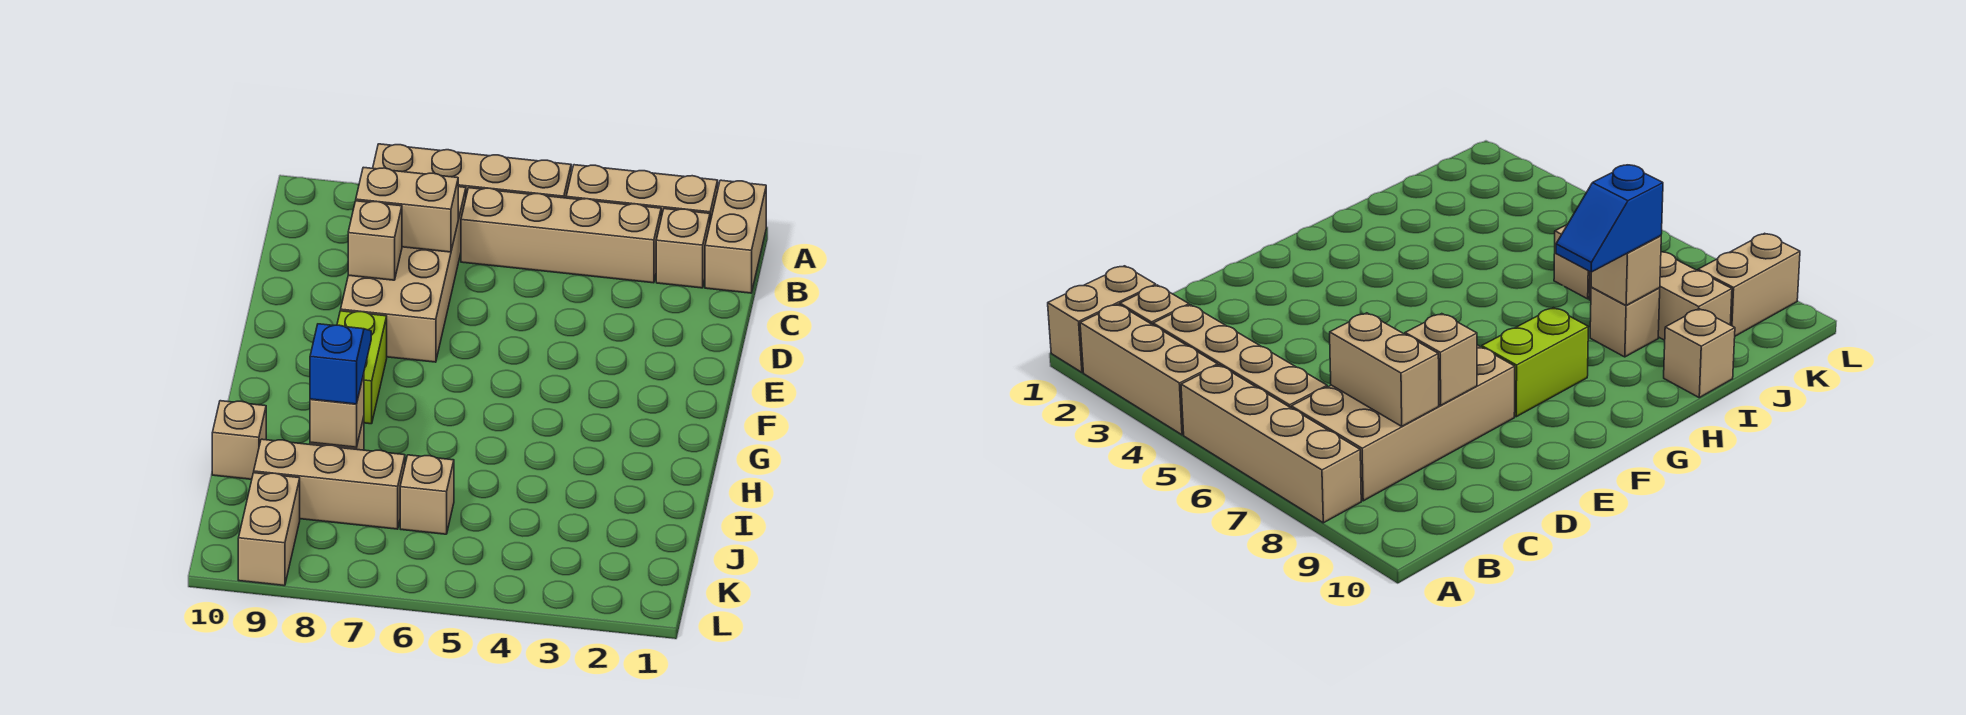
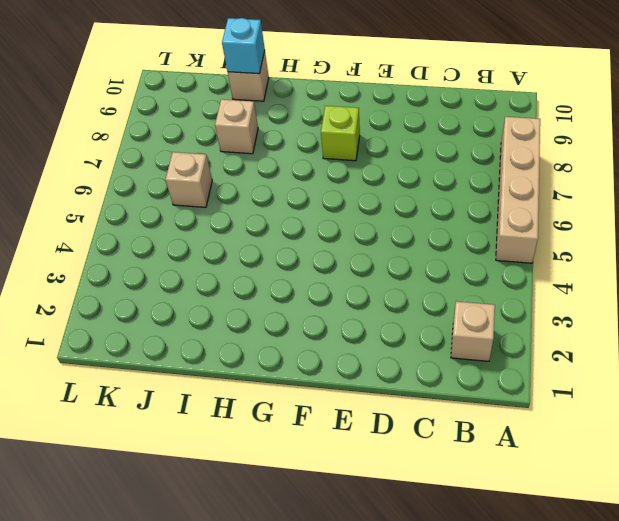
lime 1x1 brick [321,106,360,161] -> lime 1x2 brick [337,311,387,424]
cyan 1x1 brick [222,18,265,74] -> none
none -> tan 1x2 brick [705,180,766,293]
none -> tan 1x3 brick [566,165,718,222]
none -> tan 1x4 brick [461,188,661,283]

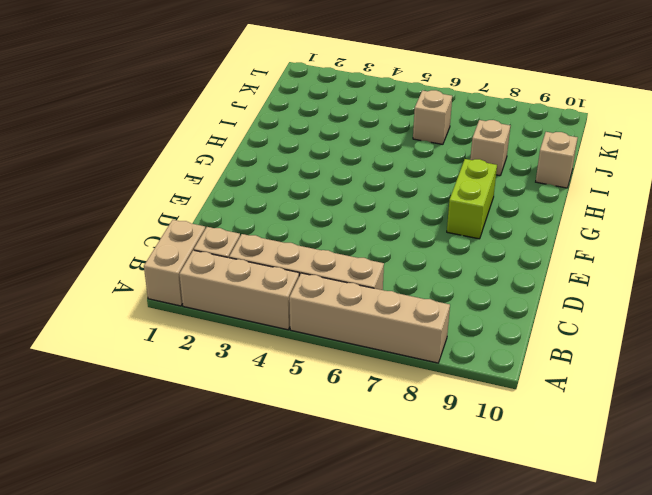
none -> tan 2x4 brick [341,187,466,362]
none -> tan 1x3 brick [254,439,405,529]
none -> tan 1x2 brick [238,473,300,586]

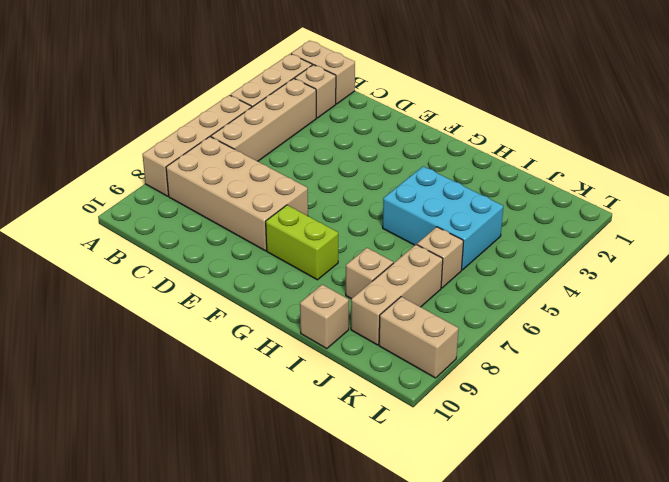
cyan 2x3 brick [383,166,503,270] -> none
none -> tan 1x2 brick [356,167,458,252]
none -> tan 1x1 brick [348,201,402,280]
none -> tan 1x1 brick [310,374,364,447]

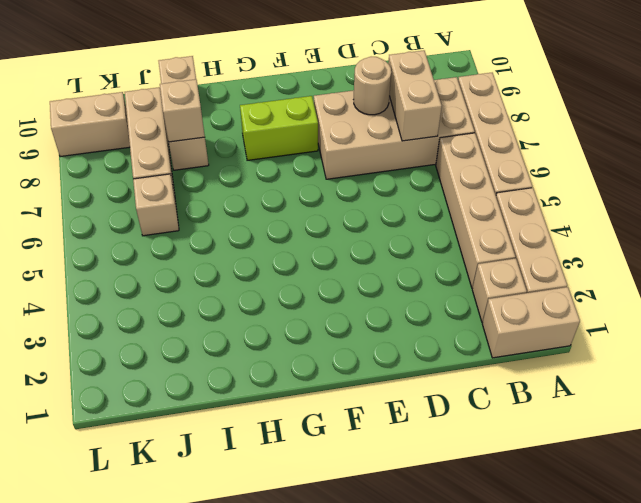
tan 1x1 round brick [354,57,391,115] -> tan 1x1 brick [348,201,402,280]
none -> blue 1x2 slope [310,324,371,404]

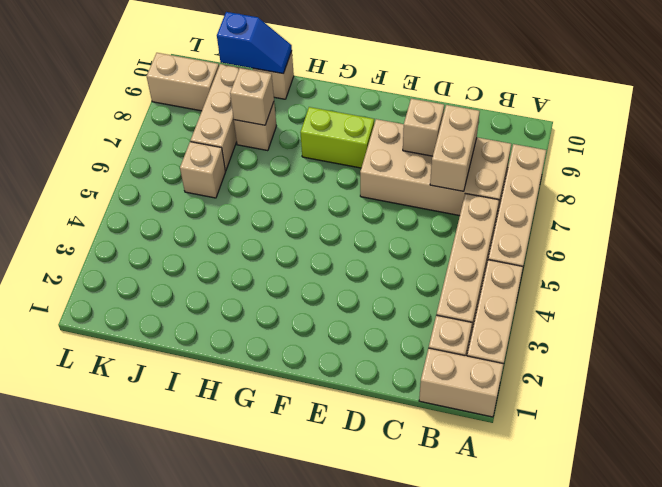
blue 1x2 slope [217,12,292,74] -> blue 1x2 slope moved to [310,324,371,404]

